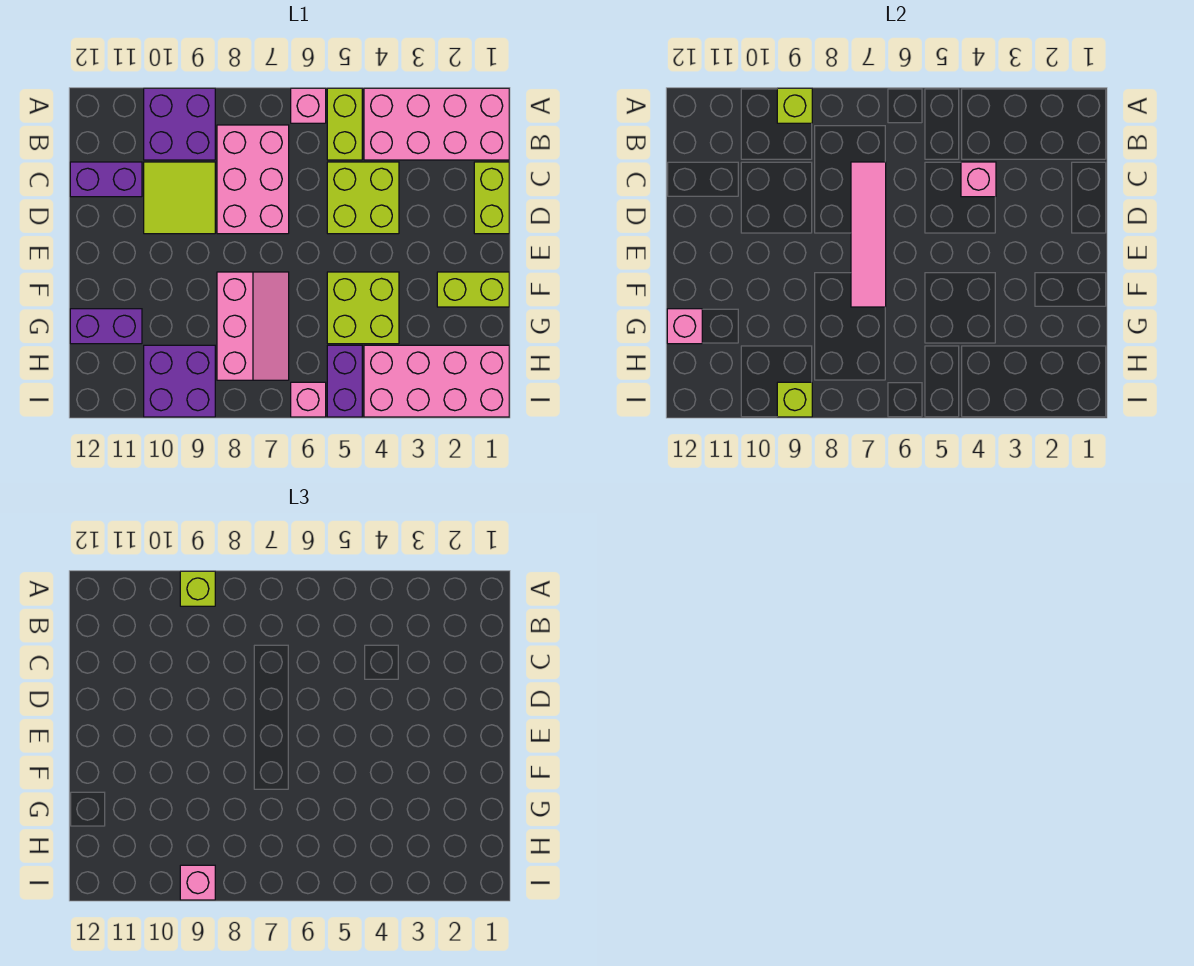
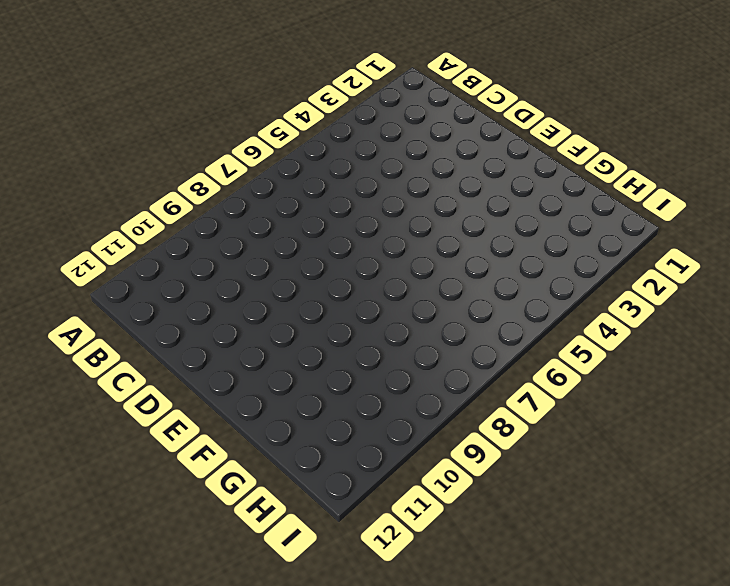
none -> pink 2x4 brick [364,88,509,160]
none -> lime 1x2 brick [327,88,362,160]
none -> pink 1x1 brick [291,88,326,123]

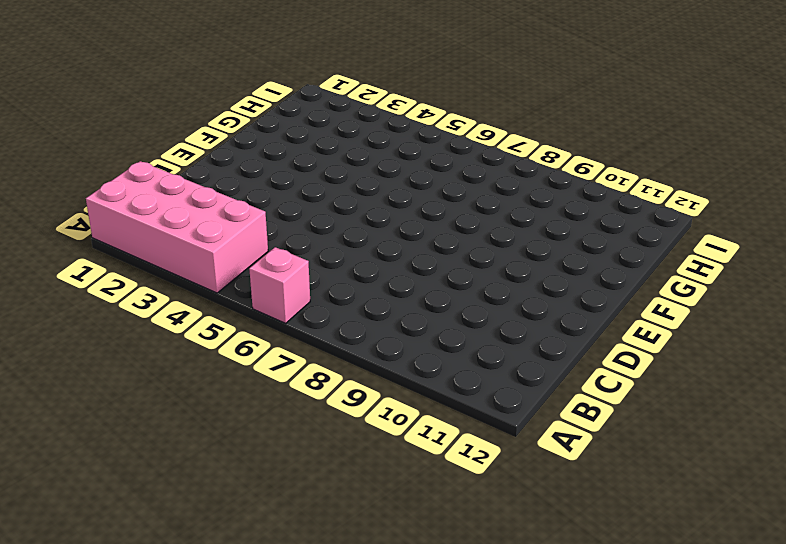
none -> lime 1x2 brick [327,88,362,160]
none -> purple 2x2 brick [144,88,215,160]
none -> pink 2x3 brick [217,125,289,234]

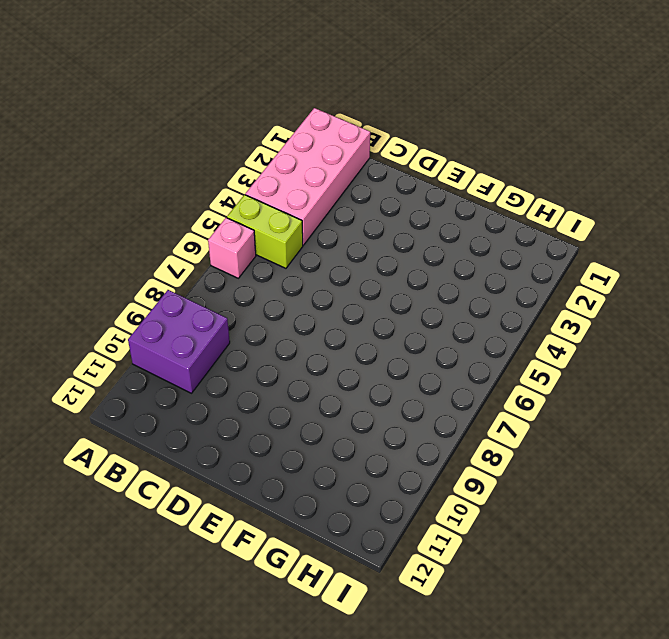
none -> pink 2x3 brick [217,125,289,234]
none -> lime 1x2 brick [474,162,509,234]
none -> lime 2x2 brick [327,162,399,234]

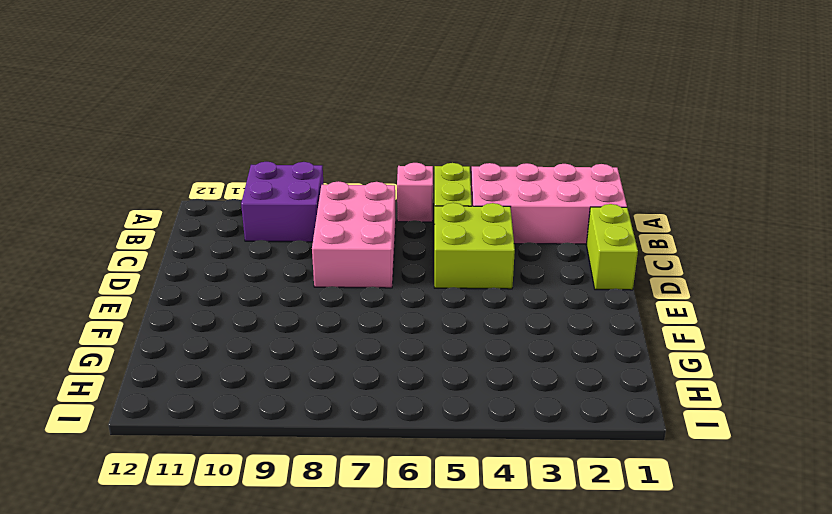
none -> lime 2x2 tile [144,162,215,234]
none -> purple 1x2 brick [70,162,142,197]
none -> lime 1x2 brick [437,272,509,307]

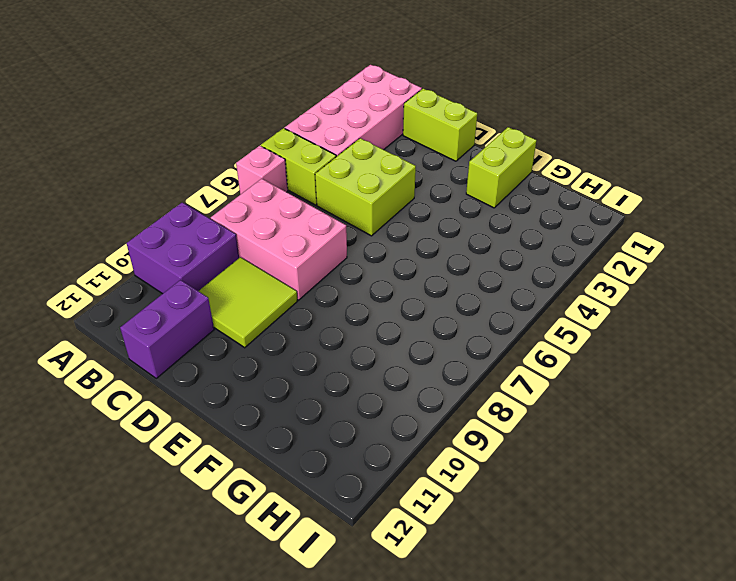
none -> lime 2x2 brick [327,272,399,344]
none -> pink 2x3 slope [217,272,289,380]
none -> purple 1x2 brick [70,309,142,344]

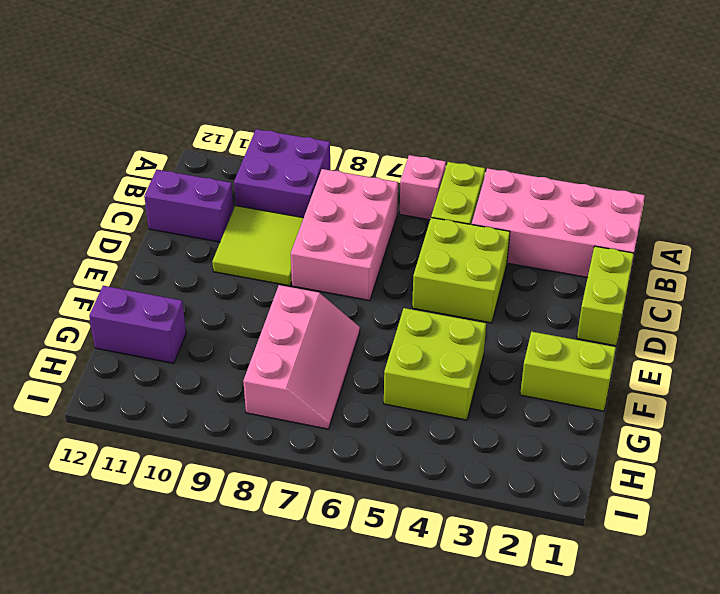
none -> pink 2x4 brick [364,345,509,417]
none -> purple 1x2 brick [327,345,362,417]
none -> purple 2x2 brick [144,345,215,417]

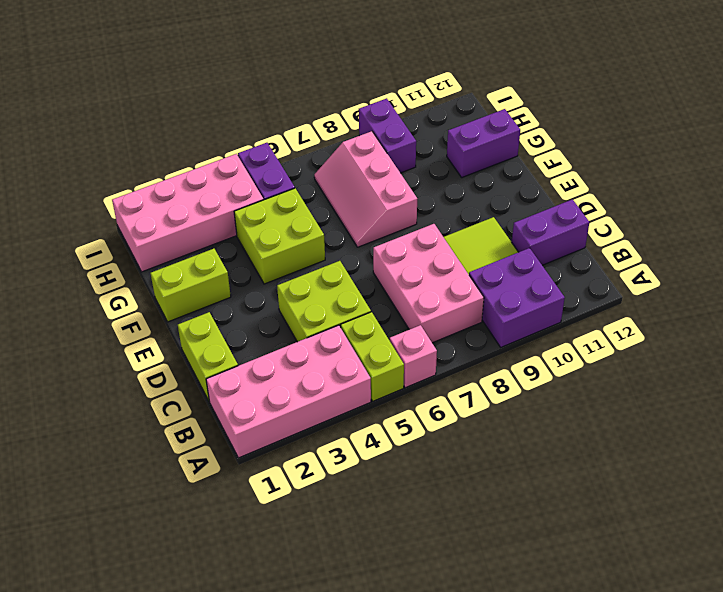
purple 1x2 brick [359,98,416,173] -> purple 2x2 brick [144,345,215,417]
none -> pink 1x1 brick [291,382,326,417]
none -> lime 1x1 brick [777,88,812,123]
none -> pink 1x1 brick [961,162,996,197]

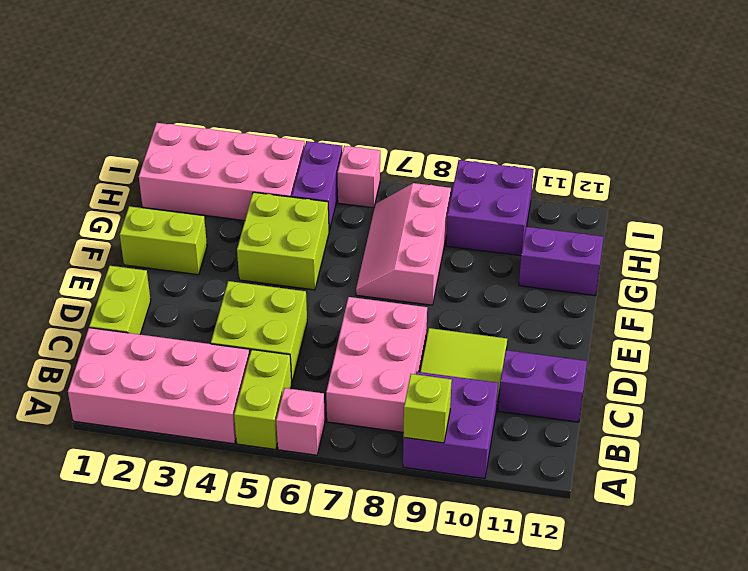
none -> pink 1x1 brick [961,162,996,197]
none -> pink 1x4 tile [851,162,886,307]
none -> pink 1x1 brick [667,309,702,344]

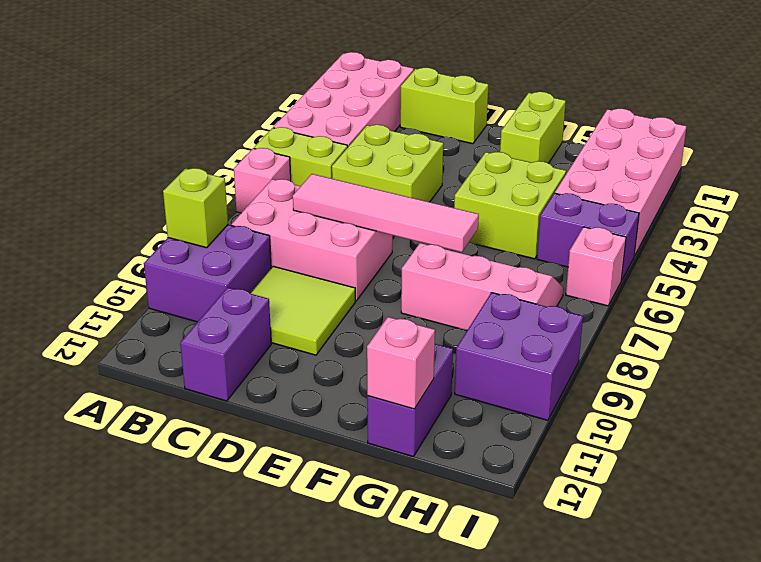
none -> pink 1x1 brick [961,162,996,197]
none -> lime 1x1 brick [777,382,812,417]
none -> lime 1x1 brick [180,571,215,606]

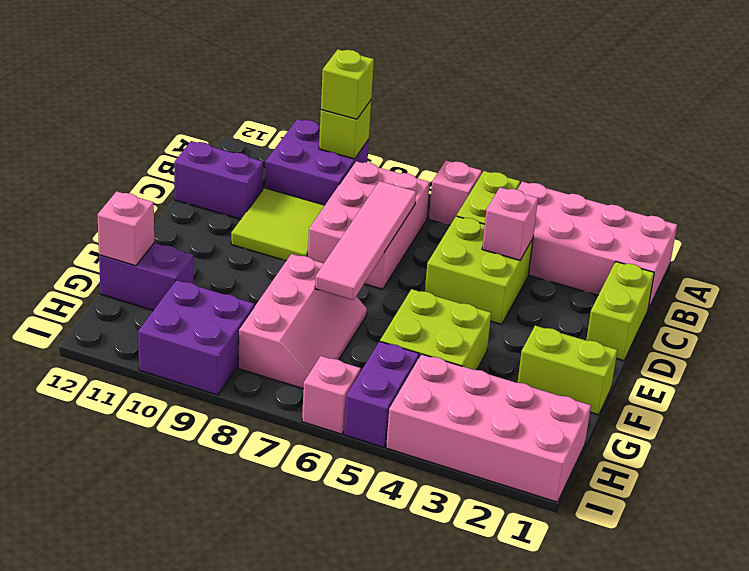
none -> lime 1x1 brick [777,382,812,417]
none -> pink 1x1 brick [180,865,215,900]

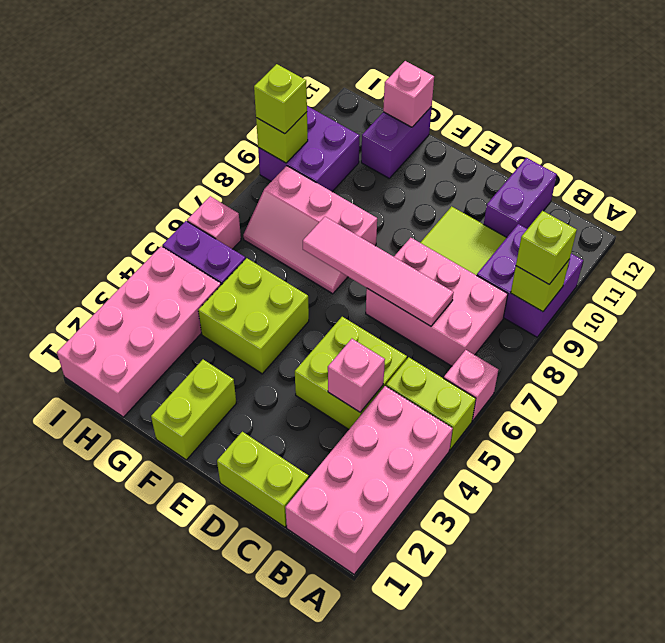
lime 1x1 brick [254,64,307,134] -> pink 1x1 brick [180,865,215,900]

